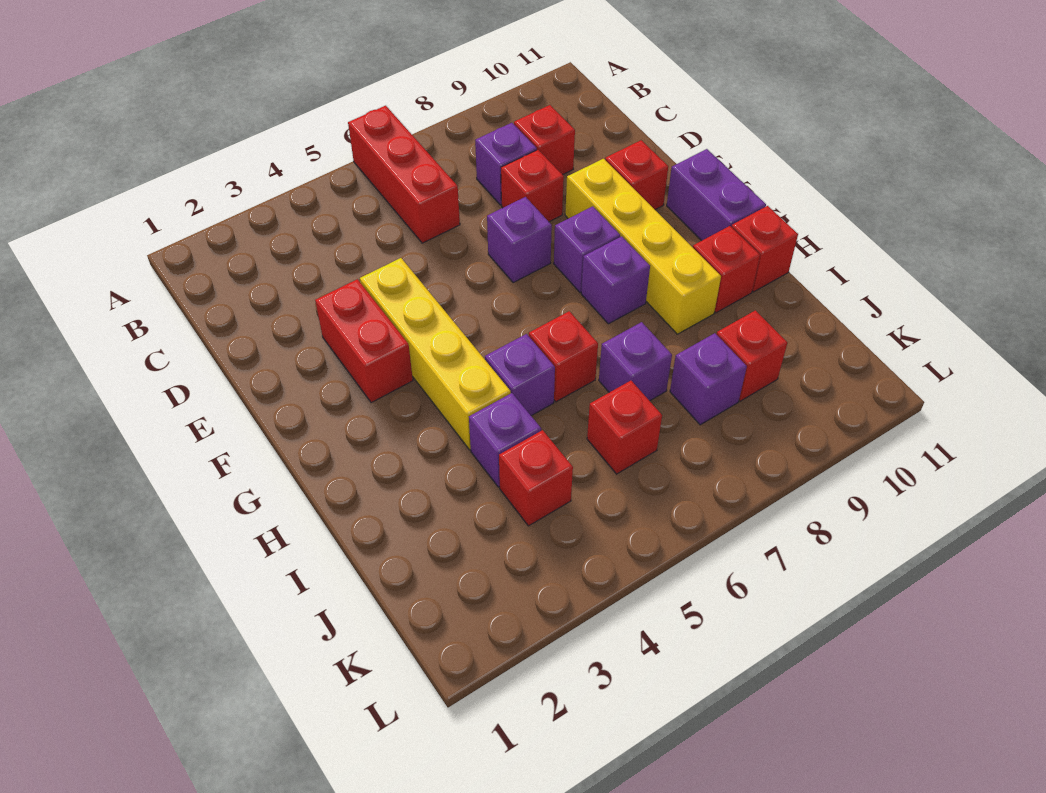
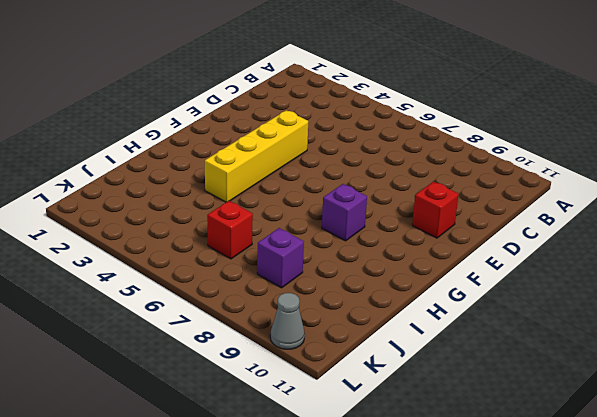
grey 1x1 cone [270,293,305,349] -> none
none -> red 1x3 brick [348,106,460,243]
none -> purple 1x1 brick [475,123,537,205]
none -> red 1x1 brick [514,105,575,175]

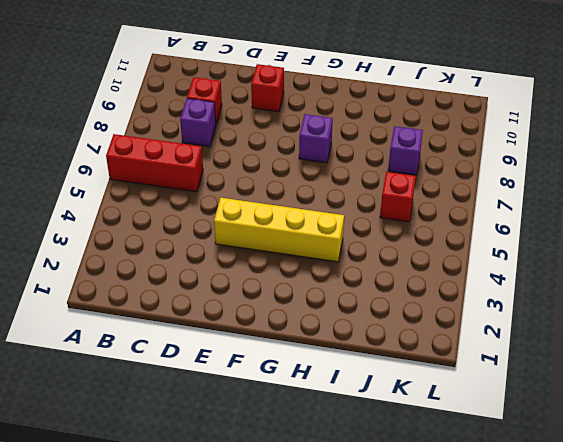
none -> red 1x1 brick [501,150,564,222]
none -> red 1x2 brick [315,279,413,403]
none -> purple 1x1 brick [487,197,552,283]

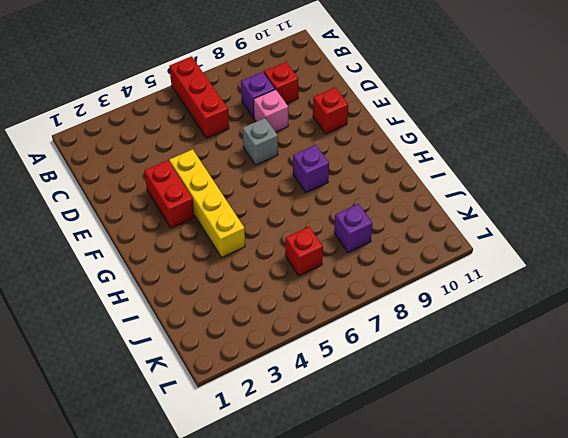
pink 1x1 brick [254,89,288,132] -> red 1x1 brick [501,150,564,222]
grey 1x1 brick [243,118,278,165] -> purple 1x1 brick [487,197,552,283]
none -> yellow 1x4 brick [565,159,721,334]
none -> purple 1x1 brick [554,206,620,292]
none -> purple 1x2 brick [667,149,766,241]

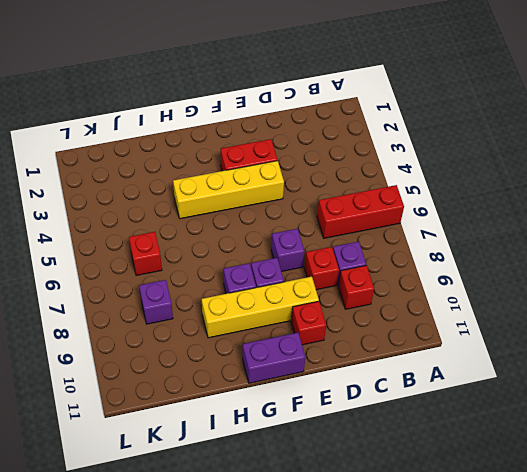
none -> purple 1x1 brick [485,334,555,416]
none -> red 1x1 brick [529,311,598,402]
none -> red 1x1 brick [693,226,760,313]

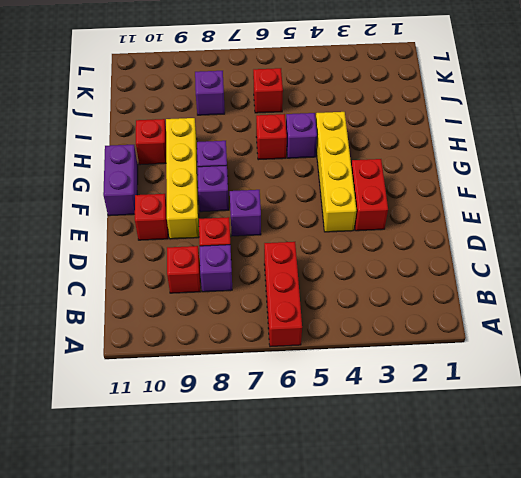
none -> red 1x1 brick [731,206,798,292]
none -> purple 1x1 brick [469,393,541,487]
none -> purple 1x1 brick [599,322,672,401]

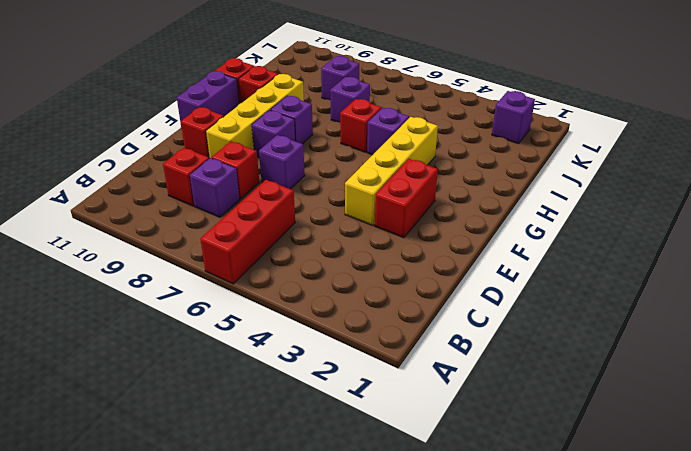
purple 1x1 brick [492,91,535,144] -> purple 1x1 brick moved to [469,393,541,487]
none -> red 1x1 brick [499,430,573,526]
none -> red 1x1 brick [587,381,662,474]
none -> red 1x1 brick [716,310,787,401]

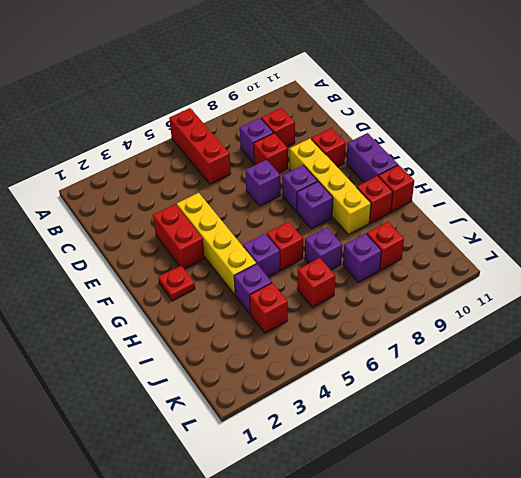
red 1x1 plate [158,265,195,301] -> none

